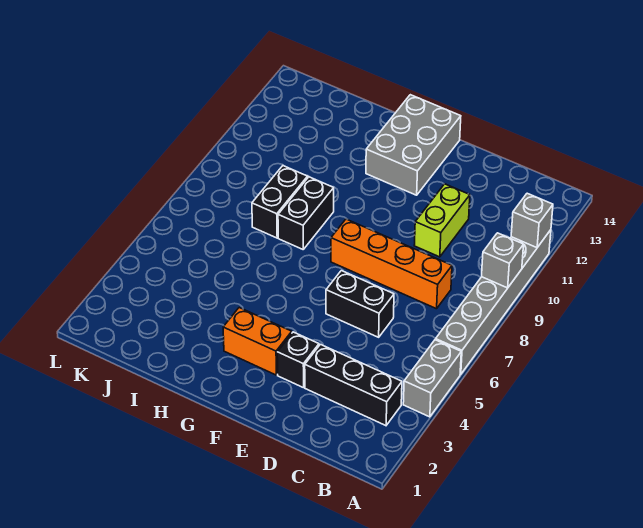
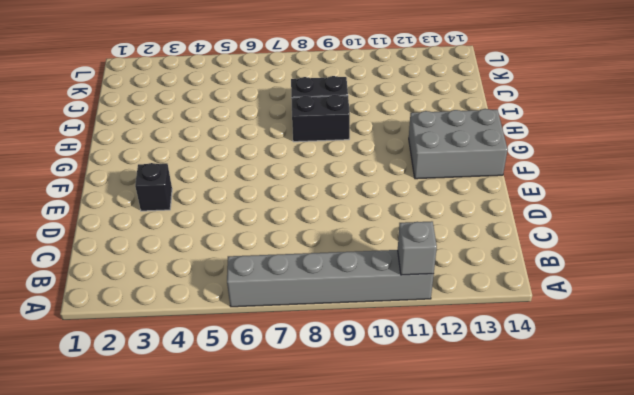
none -> grey 1x2 brick [403,340,461,417]
none -> black 1x3 brick [305,345,402,426]
none -> orange 1x4 brick [331,219,452,309]

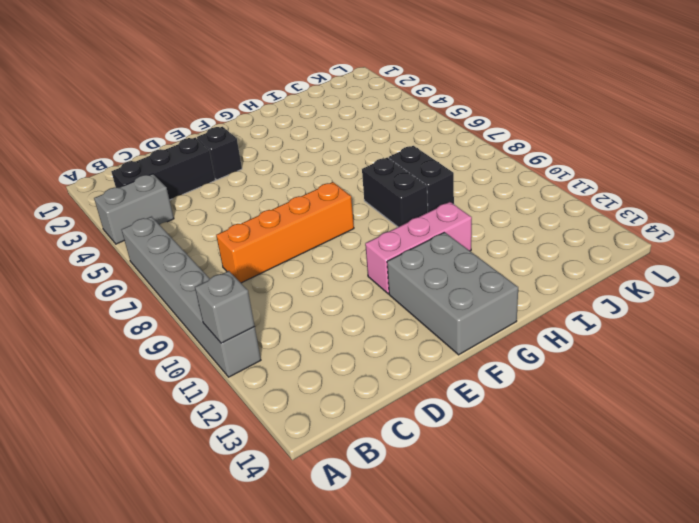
grey 1x2 brick [94,174,174,244] -> grey 1x2 brick turned to [403,340,461,417]
pink 1x3 brick [365,202,472,294] -> none
none -> black 1x2 brick [326,271,394,337]
none -> lime 1x2 brick [414,184,470,257]
none -> orange 1x2 brick [223,308,292,375]

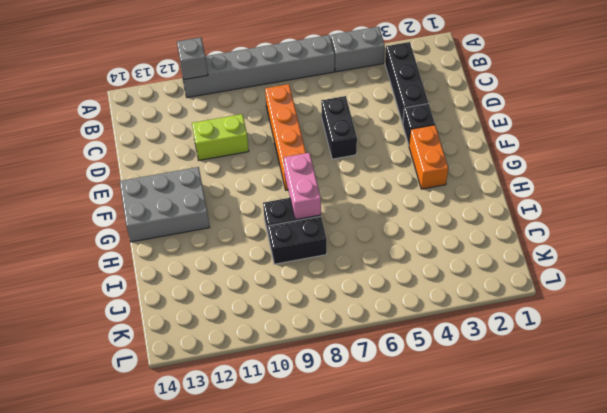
pink 1x2 brick [284,153,321,220] -> none
none -> grey 1x1 brick [482,233,524,288]

